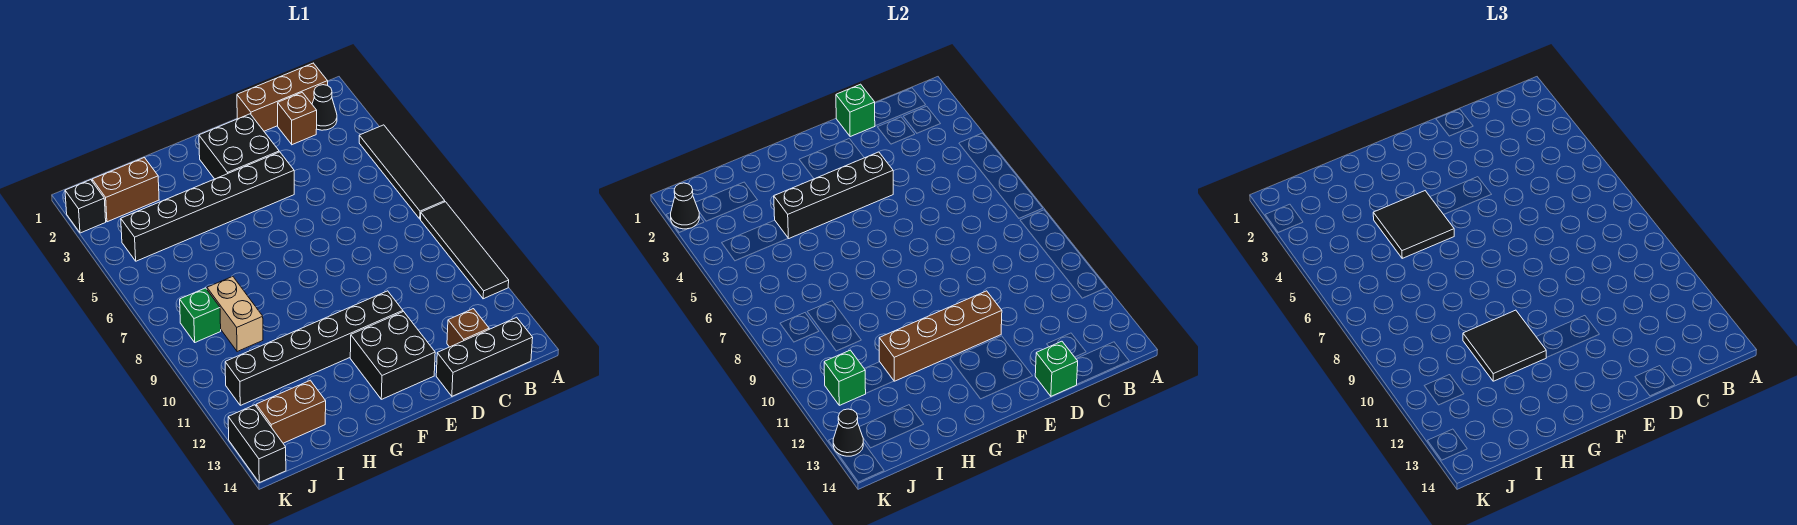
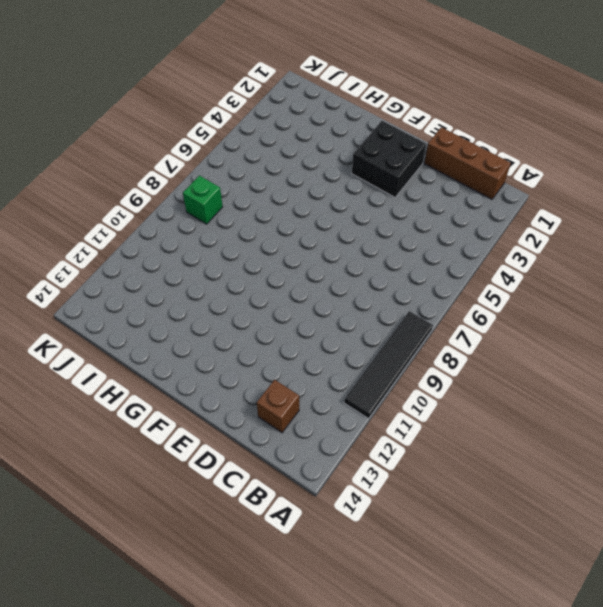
none -> black 1x4 tile [359,125,445,219]
none -> black 1x1 cone [312,85,337,130]
none -> black 1x3 brick [436,317,533,396]

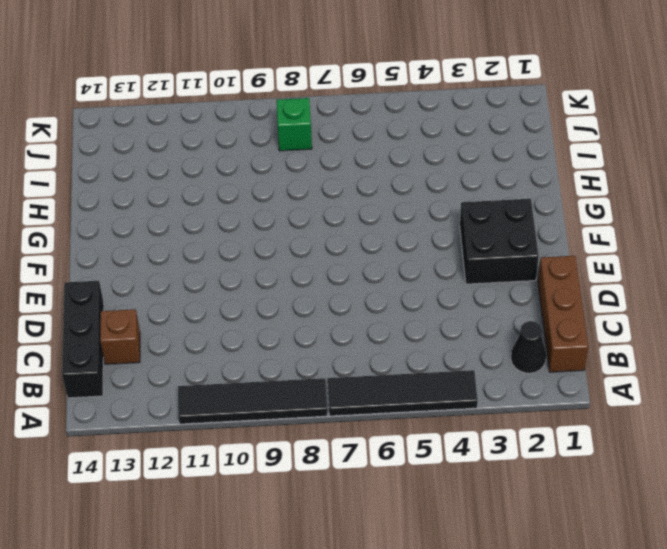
none -> brown 1x1 brick [278,92,317,145]
none -> black 1x6 brick [121,152,294,261]
none -> black 1x6 brick [225,291,403,405]

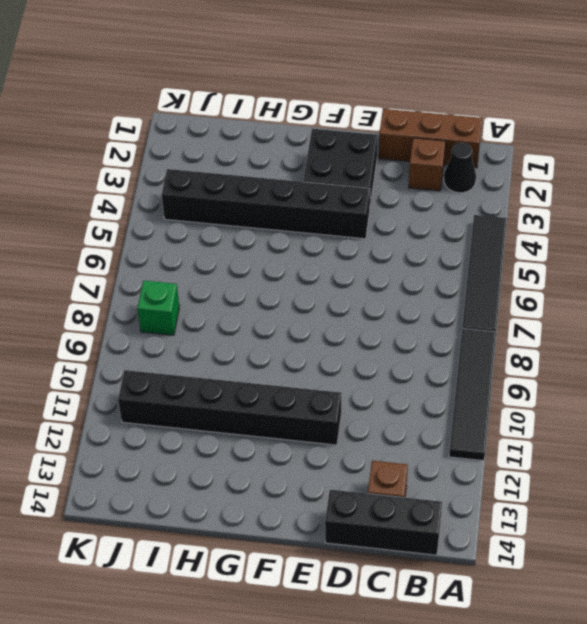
none -> black 2x2 brick [350,312,435,399]
none -> brown 1x2 brick [92,158,159,222]
none -> tan 1x2 brick [207,276,263,352]

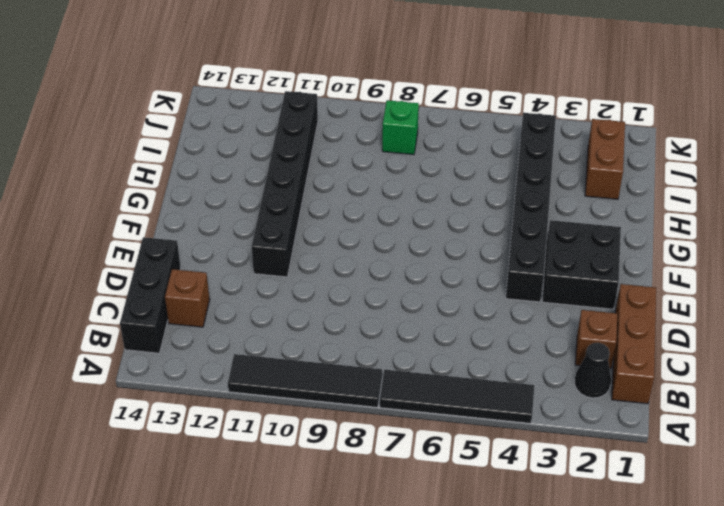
none -> black 2x2 brick [350,312,435,399]
none -> tan 1x2 brick [207,276,263,352]
none -> brown 1x2 brick [256,380,326,443]

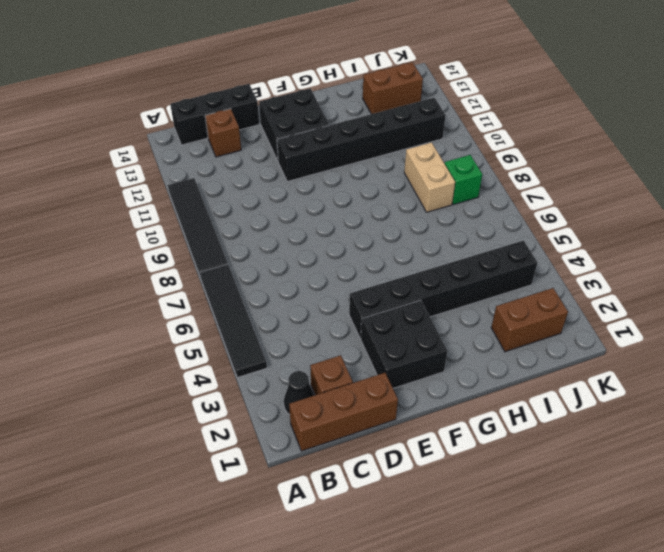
none -> black 1x1 brick [65,180,106,233]
none -> black 1x2 brick [228,405,286,483]
none -> green 1x1 brick [836,84,875,137]

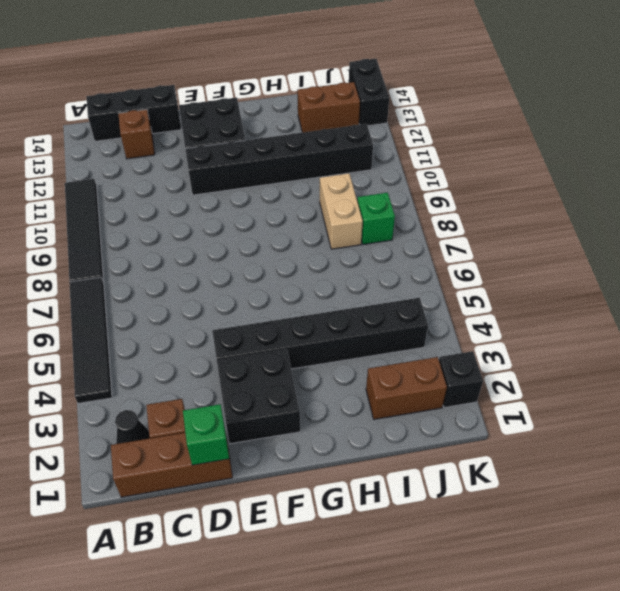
none -> green 1x1 brick [1035,341,1078,396]
none -> black 1x4 brick [774,152,893,239]
none -> brown 1x4 brick [879,291,1002,381]

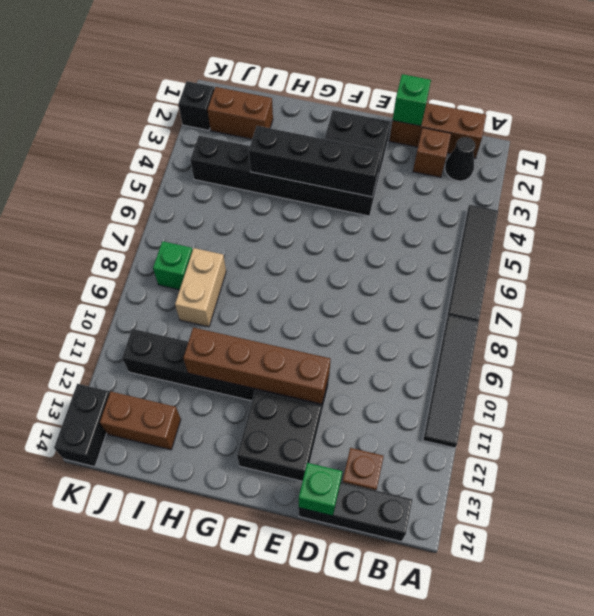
none -> green 1x1 brick [824,350,866,405]
none -> black 1x1 cone [671,183,699,229]
none -> black 1x1 cone [833,409,863,456]

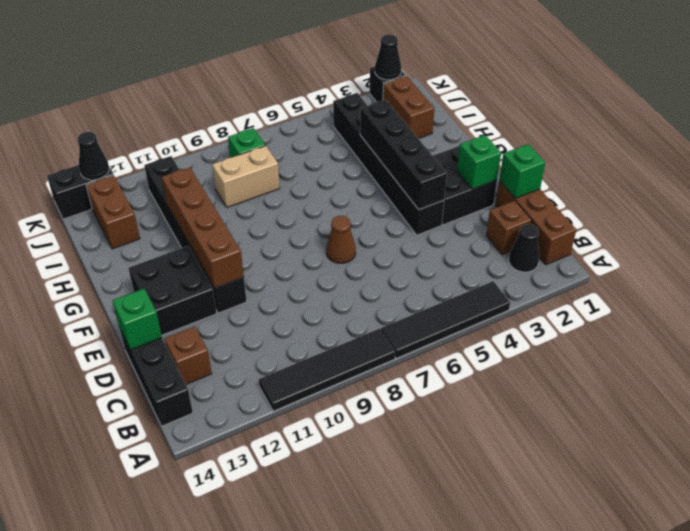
green 1x1 brick [457,135,501,189] -> green 1x1 brick moved to [824,350,866,405]
brown 1x1 cone [326,216,356,263] -> none
none -> black 2x2 tile [1373,191,1454,258]
none -> black 2x2 tile [1463,310,1546,381]

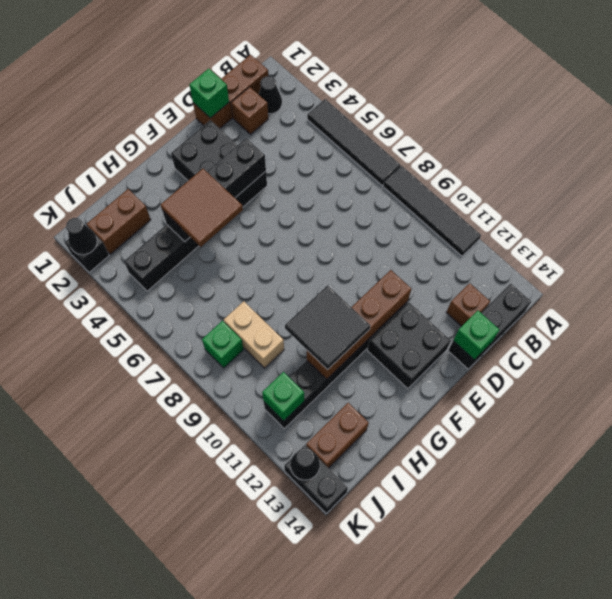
brown 2x2 tile [161,169,243,247] -> black 2x2 tile [1373,191,1454,258]

